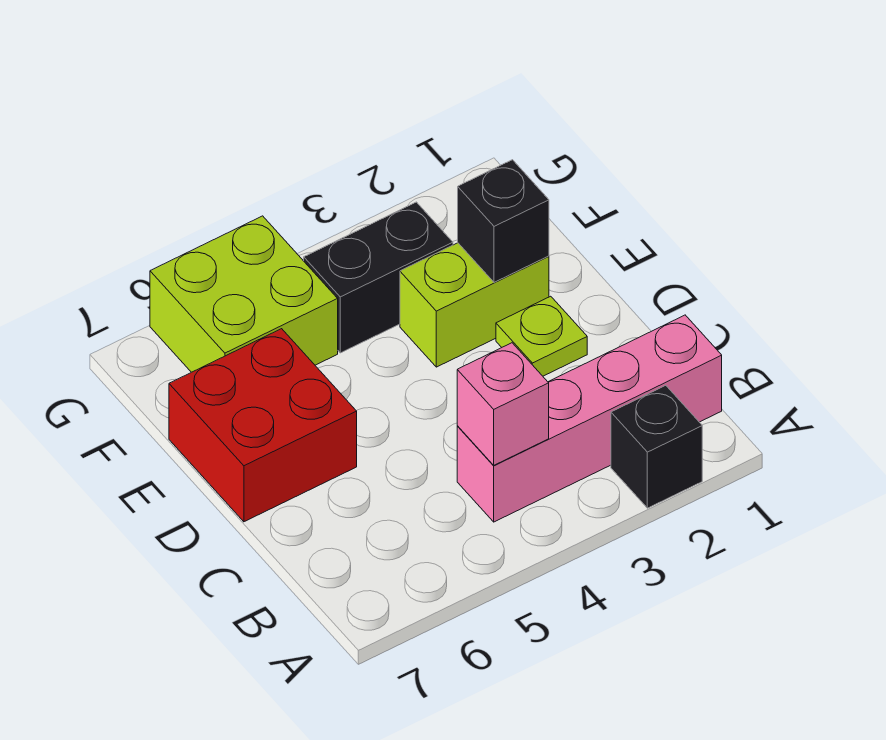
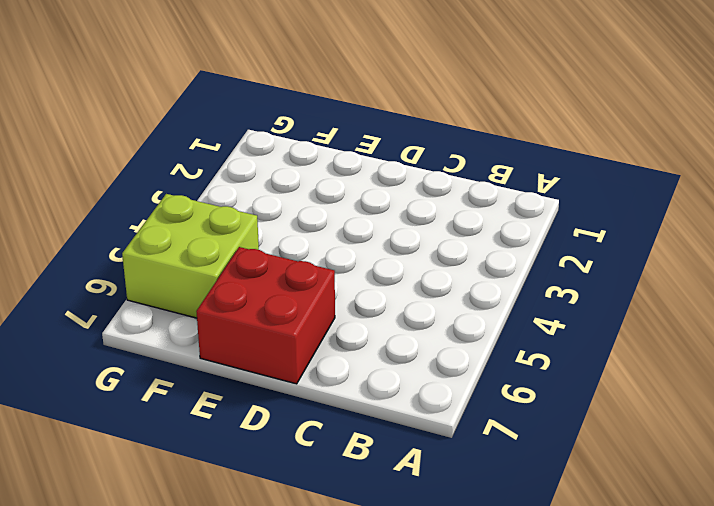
none -> black 1x1 brick [611,386,702,508]
none -> pink 1x4 brick [457,315,722,522]

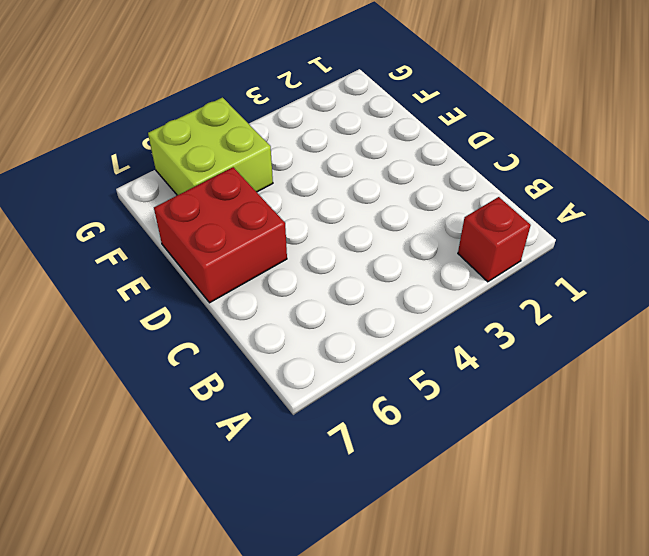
red 1x1 brick [458,197,531,282] -> black 1x1 brick [611,386,702,508]
none -> pink 1x4 brick [457,315,722,522]
none -> lime 1x1 plate [496,296,587,376]

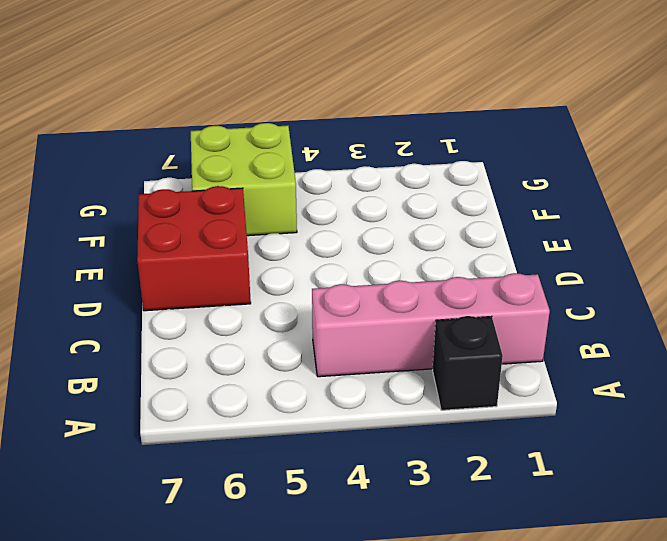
none -> lime 1x1 plate [496,296,587,376]
none -> lime 1x2 brick [400,243,549,367]

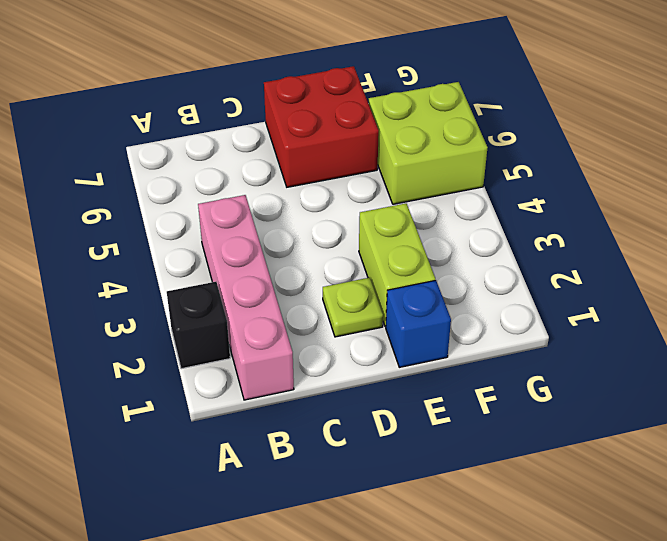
blue 1x1 brick [386,280,451,367] -> none
none -> black 1x2 brick [304,202,453,353]
none -> pink 1x1 brick [457,343,549,465]

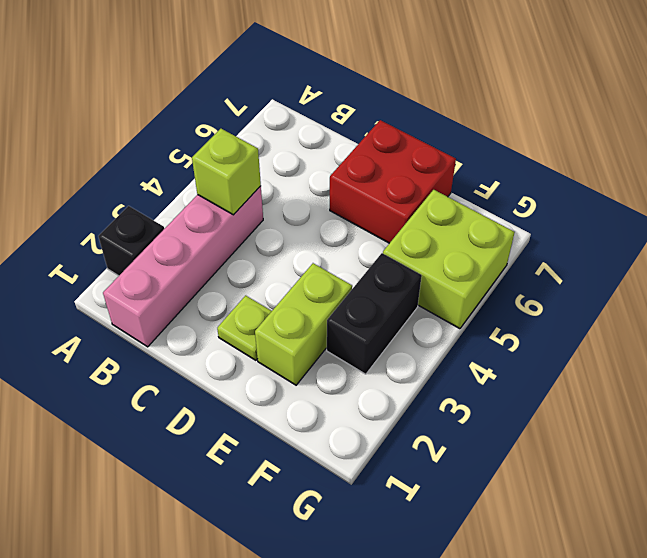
lime 1x1 brick [192,129,261,215] -> pink 1x1 brick [457,343,549,465]
none -> black 1x1 brick [458,160,549,282]

